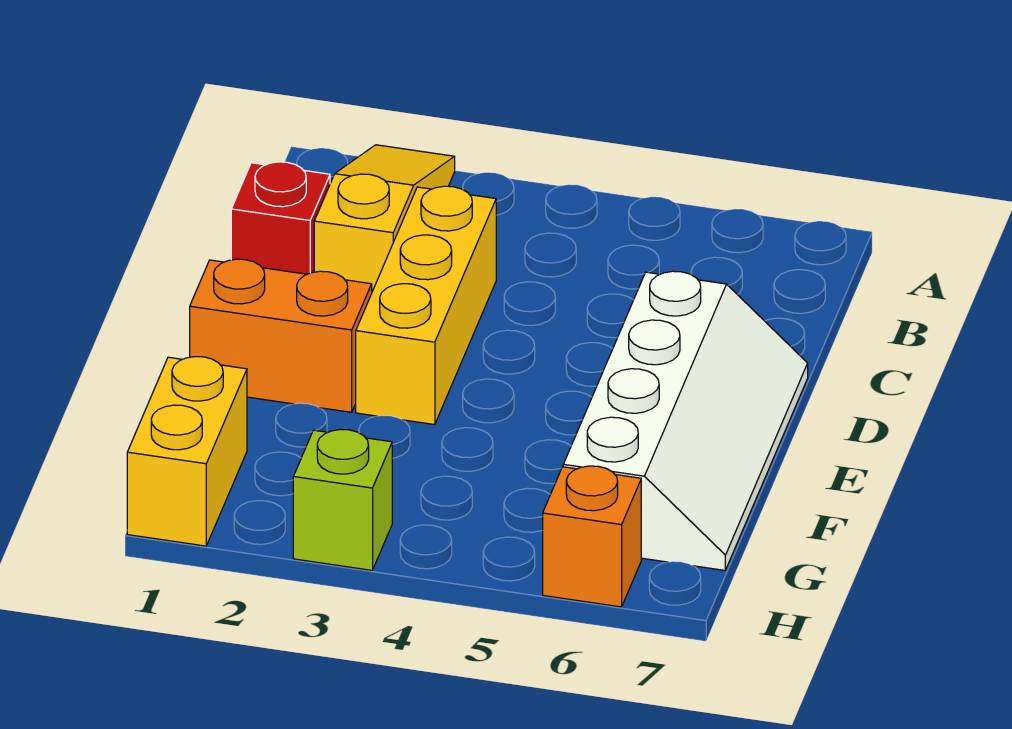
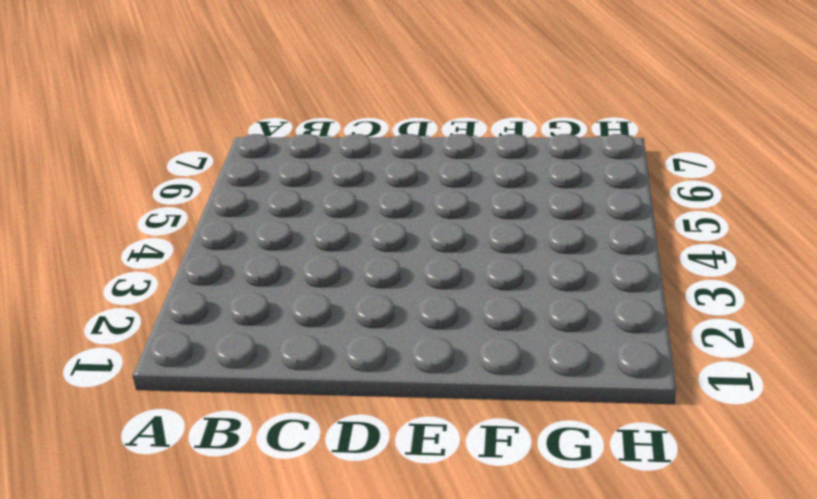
none -> yellow 1x3 slope [314,145,455,292]
none -> red 1x1 brick [231,162,330,274]

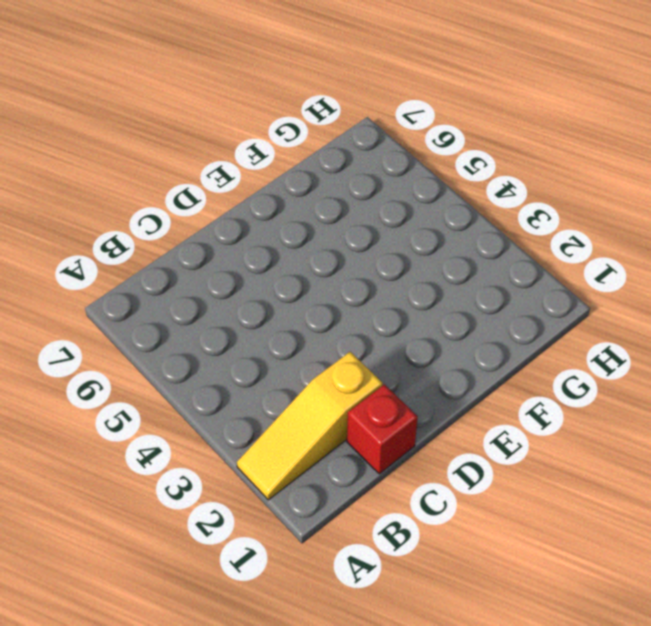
none -> yellow 1x3 brick [356,186,496,425]
none -> white 2x4 slope [563,271,808,570]

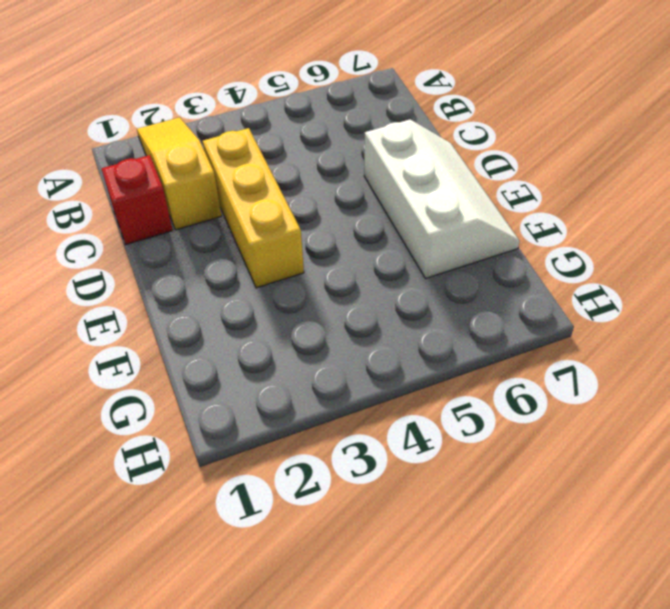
white 2x3 slope [364,120,520,279] -> white 2x4 slope [563,271,808,570]
none -> orange 1x2 brick [190,259,372,412]
none -> yellow 1x2 brick [127,357,247,546]

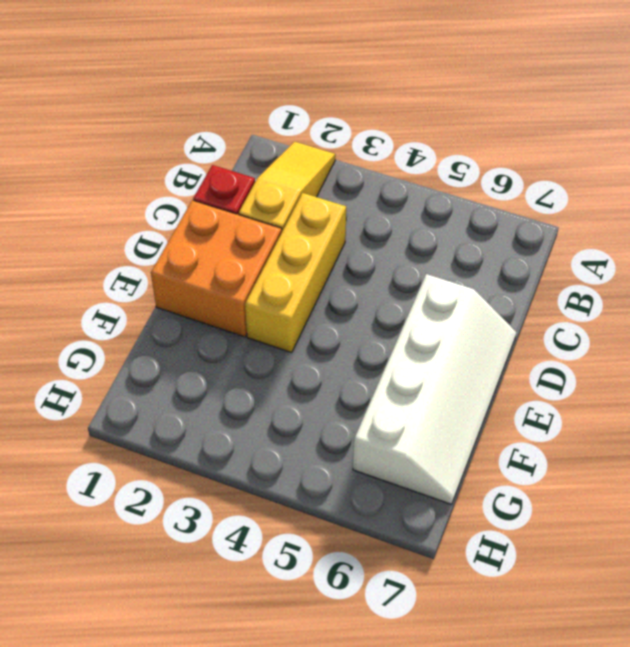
orange 2x2 brick [151,200,282,337] -> orange 1x2 brick [190,259,372,412]
none -> yellow 1x2 brick [127,357,247,546]
none -> lime 1x1 brick [293,429,392,570]

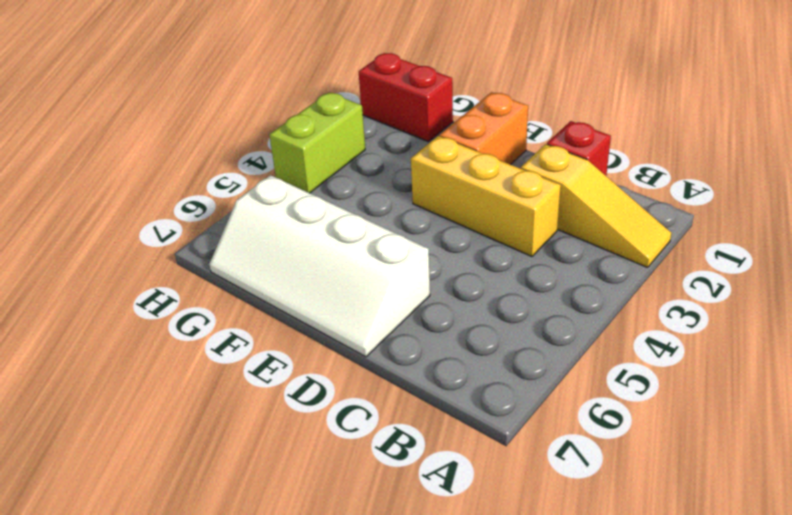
red 1x2 brick [359,53,453,142] -> yellow 1x2 brick [127,357,247,546]
lime 1x2 brick [269,92,365,193] -> lime 1x1 brick [293,429,392,570]
none -> orange 1x1 brick [543,466,641,607]

